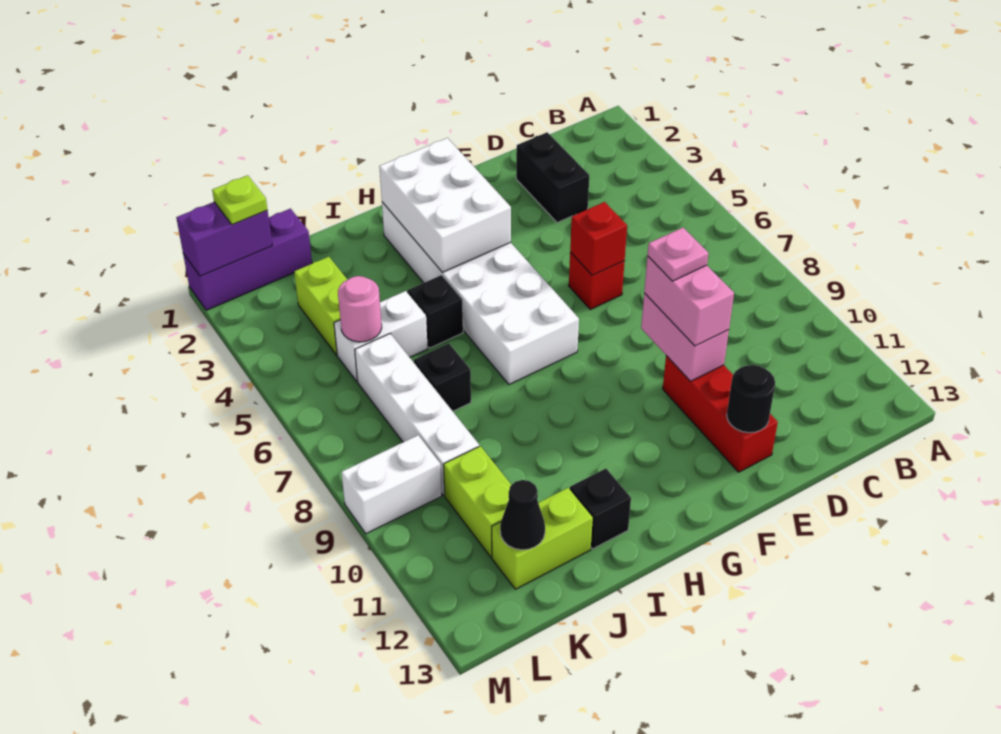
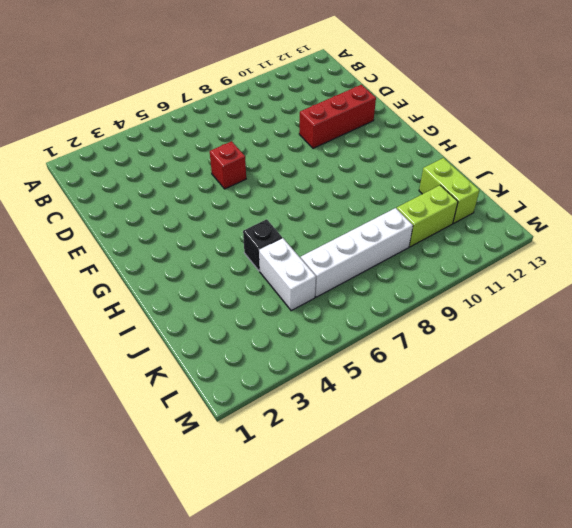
none -> black 1x2 brick [516,132,589,223]
none -> white 2x6 brick [382,202,579,384]
none -> black 1x1 brick [570,469,631,549]

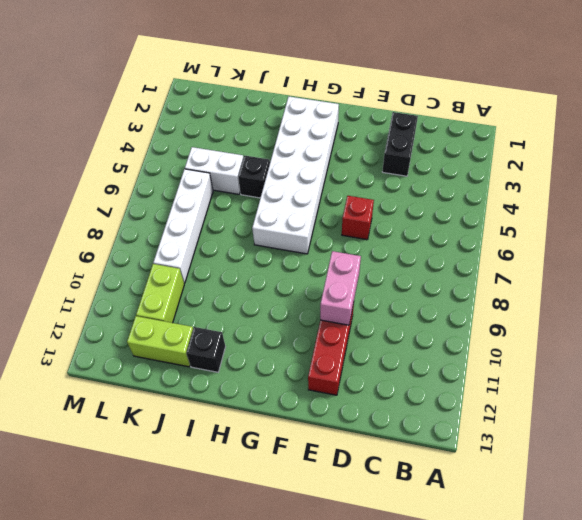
none -> black 1x1 brick [414,343,471,411]
none -> purple 1x3 brick [183,209,312,310]
none -> lime 1x2 brick [294,257,347,355]

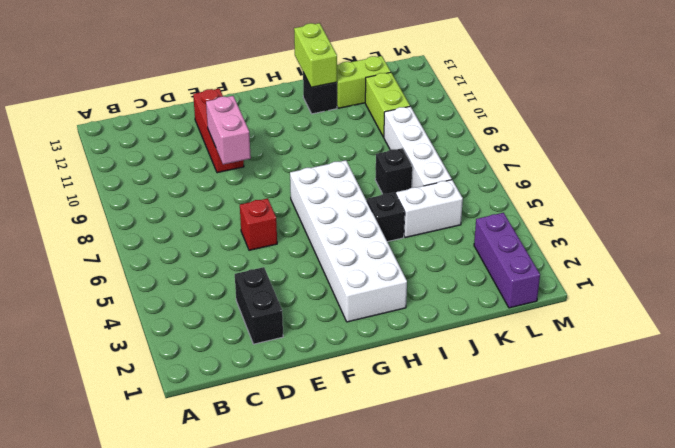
lime 1x2 brick [294,23,337,87] -> lime 1x2 brick moved to [294,257,347,355]
purple 1x3 brick [474,213,540,308] -> purple 1x3 brick turned to [183,209,312,310]
none -> white 1x2 brick [341,435,442,534]
none -> red 1x1 brick [570,202,627,275]
none -> black 1x1 round brick [727,365,775,433]

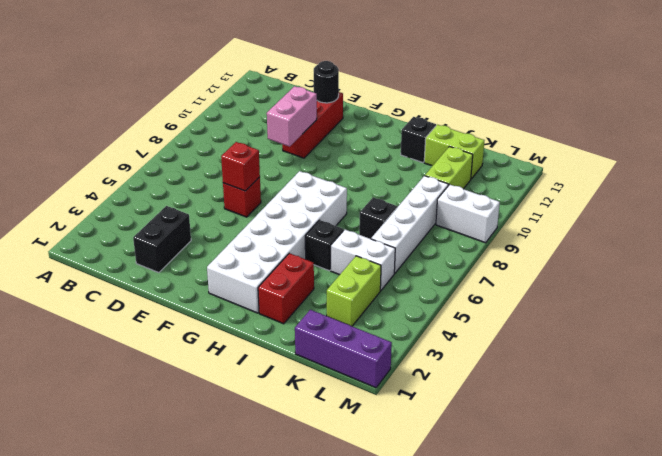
red 1x2 brick [258,253,314,324] -> none
none -> white 2x3 brick [379,138,511,272]
none -> pink 1x1 round brick [338,276,382,342]
none -> black 1x1 cone [500,480,545,550]

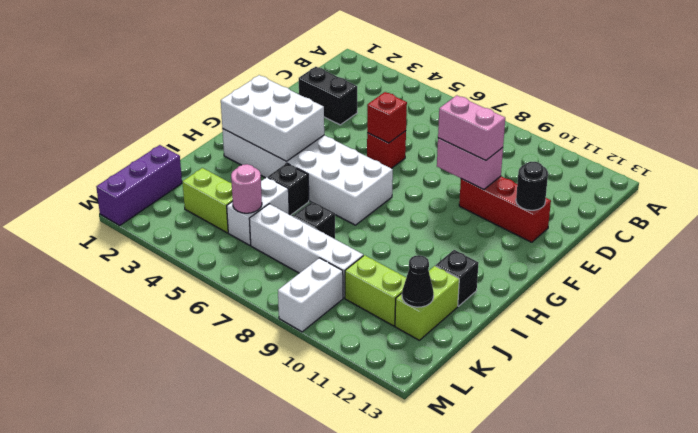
none -> purple 1x2 brick [176,202,272,276]
none -> lime 1x1 plate [212,175,267,224]
none -> pink 1x1 plate [648,228,708,281]

